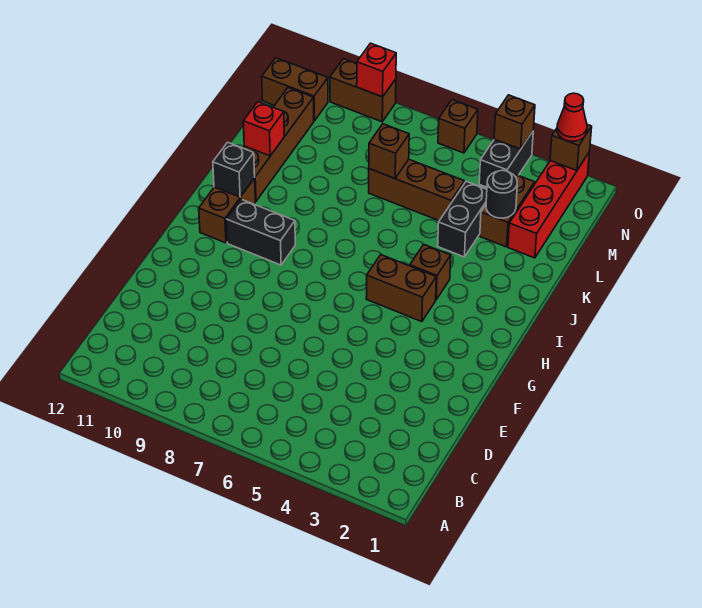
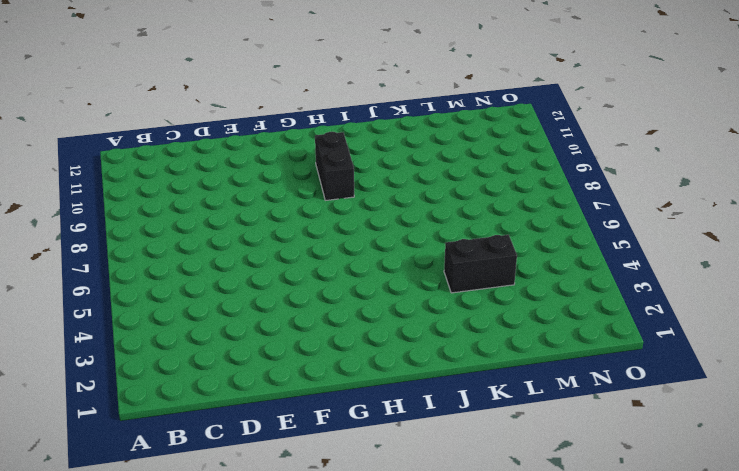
none -> brown 1x2 brick [366,255,436,322]
none -> brown 1x2 brick [199,178,255,243]
none -> brown 1x1 brick [410,244,451,299]

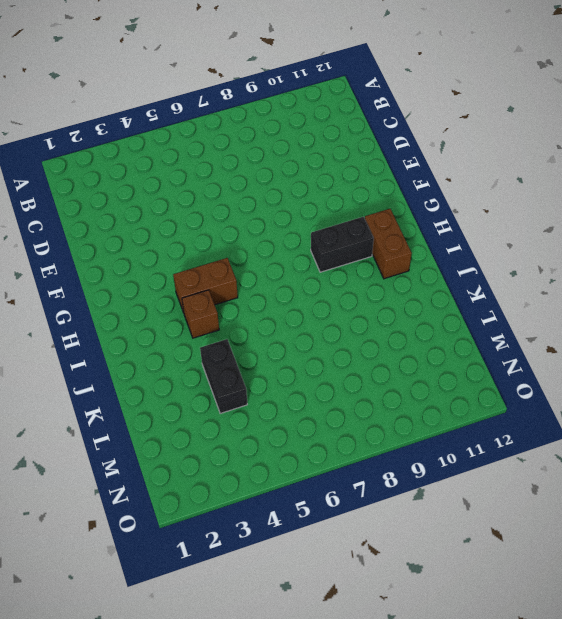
none -> brown 1x4 brick [243,88,314,201]
none -> red 1x4 brick [508,153,589,258]
none -> brown 1x2 brick [480,173,535,247]

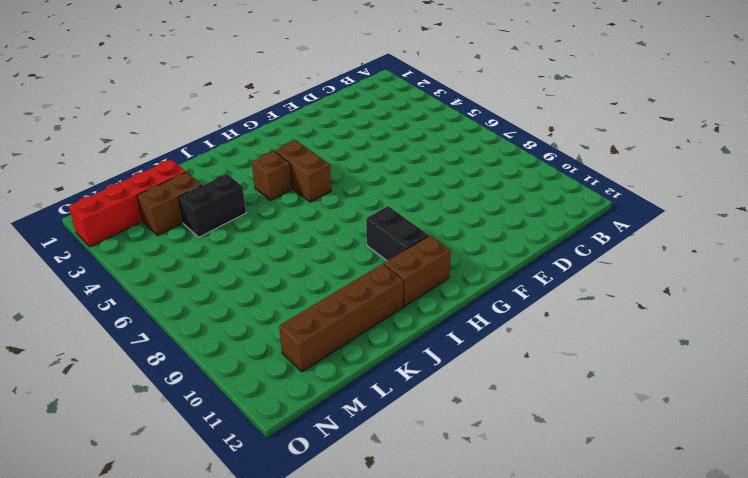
none -> brown 1x3 brick [369,159,465,221]
none -> black 1x2 brick [479,132,533,187]
none -> brown 1x2 brick [262,58,328,121]

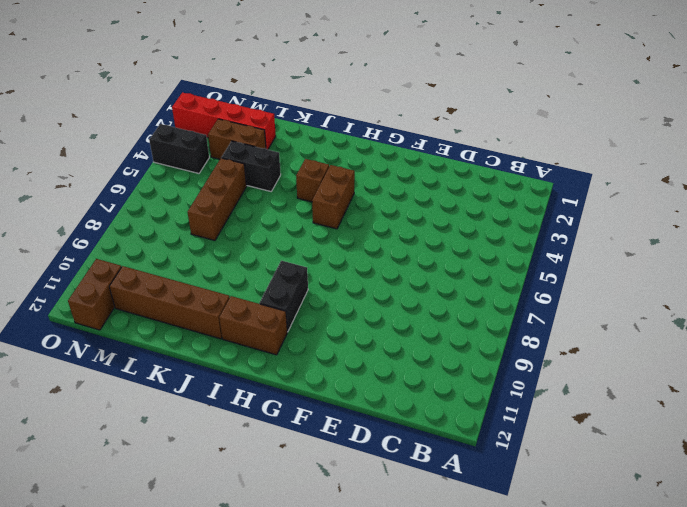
none -> brown 1x1 brick [438,100,478,153]
none -> brown 1x2 brick [330,59,396,122]
none -> black 1x1 brick [213,142,255,197]

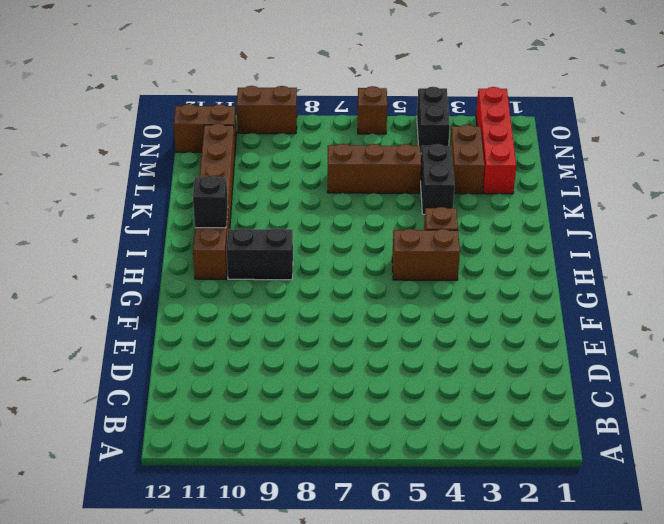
none -> red 1x1 brick [243,102,284,156]
none -> black 1x1 round brick [486,170,517,218]
none -> brown 1x1 brick [369,124,409,178]

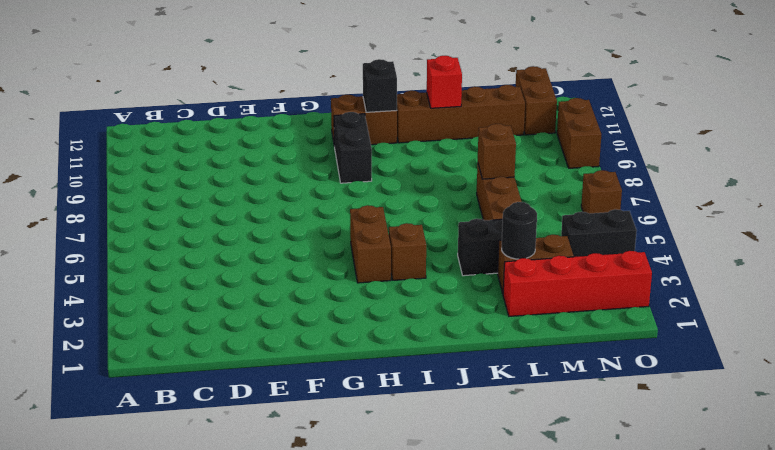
none -> brown 1x1 brick [550,124,592,171]
none -> brown 1x1 brick [494,95,535,149]
none -> red 1x1 brick [357,43,396,97]

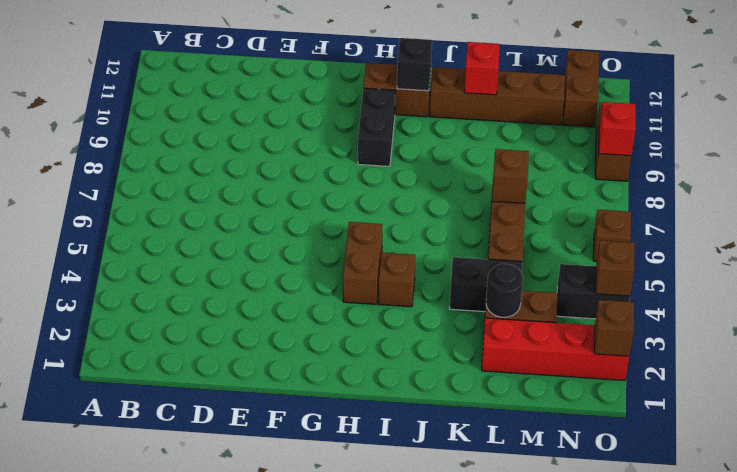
none -> red 1x1 cone [557,93,587,141]

